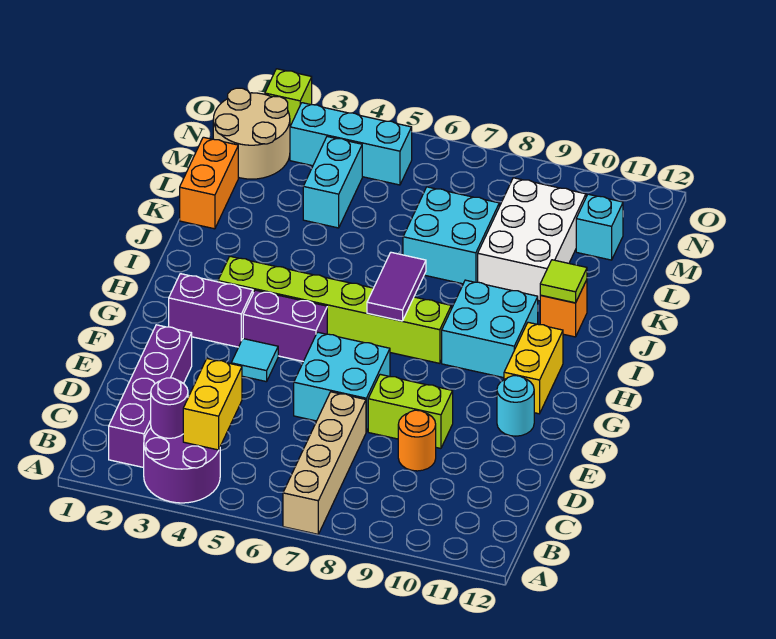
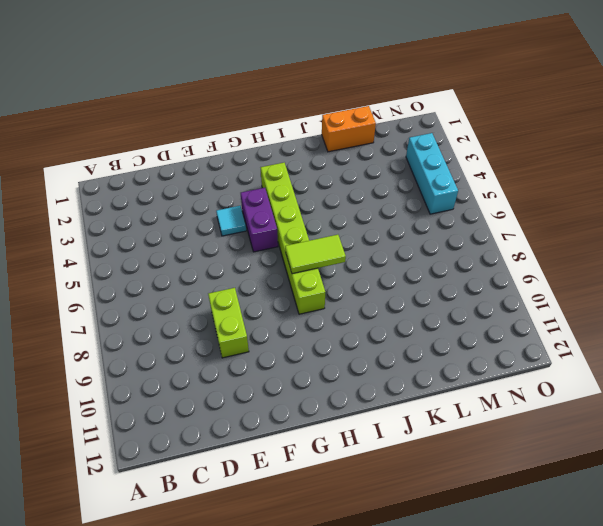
lime 1x2 tile [285,235,346,274] -> purple 1x2 tile [367,252,426,321]
none -> purple 2x2 round brick [144,428,220,503]
none -> tan 1x4 brick [283,392,366,534]
none -> purple 1x4 brick [109,325,192,468]

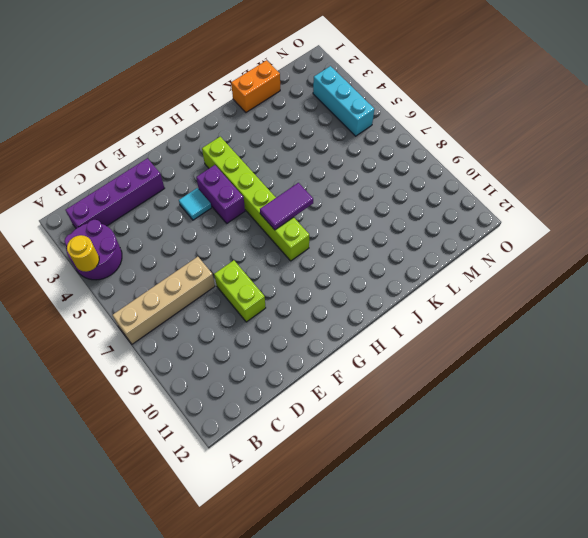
yellow 1x1 round brick [67,235,99,272] -> none
none -> orange 1x1 round brick [398,410,436,471]
none -> cyan 2x2 brick [294,332,390,432]
none -> cyan 1x1 round brick [497,376,534,436]

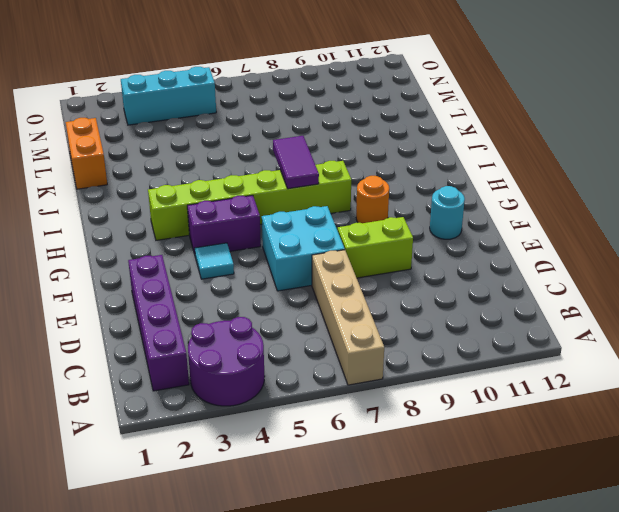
orange 1x1 round brick [356,176,389,223] -> orange 1x1 round brick moved to [398,410,436,471]
none -> purple 1x2 brick [169,274,253,347]
none -> yellow 1x2 brick [504,322,563,414]
none -> cyan 2x2 brick [442,280,538,378]

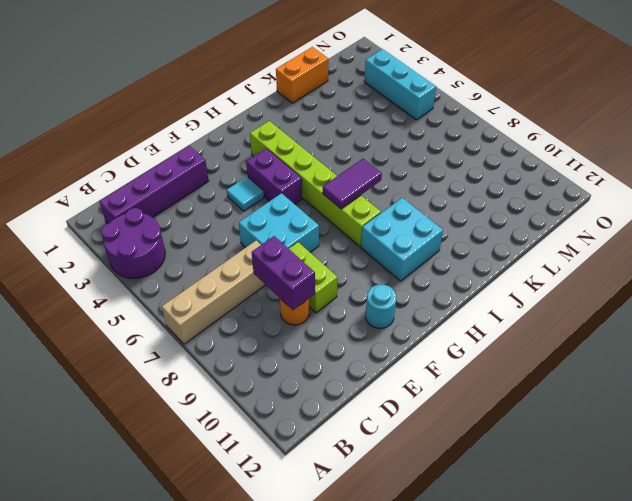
purple 1x2 brick [252,236,315,310] -> purple 1x2 brick moved to [169,274,253,347]
none -> yellow 1x2 brick [504,322,563,414]
none -> orange 1x1 brick [540,280,587,337]
none -> cyan 2x2 brick [403,187,499,284]

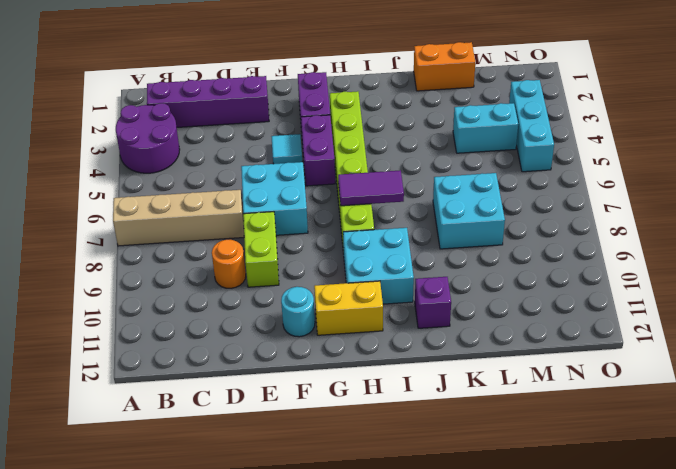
purple 1x1 brick [415,277,451,328] -> orange 1x1 brick [540,280,587,337]
none -> white 2x3 brick [478,178,586,301]
none -> tan 2x2 round brick [213,88,290,179]
none -> cyan 1x1 brick [576,194,623,260]

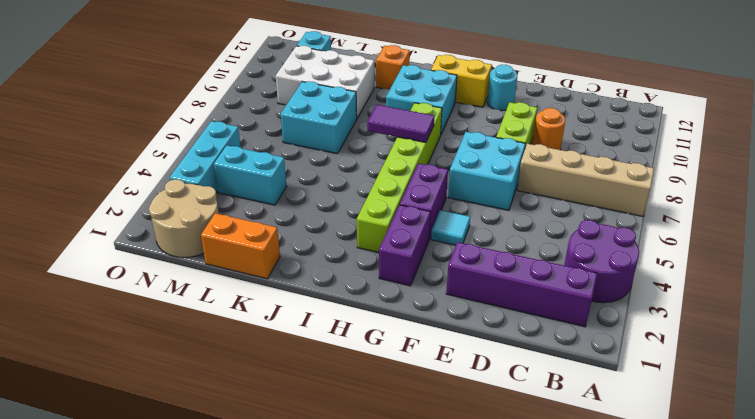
none -> lime 1x1 brick [265,69,312,126]
none -> purple 1x1 round brick [151,378,188,438]
none -> yellow 1x2 brick [183,359,242,450]

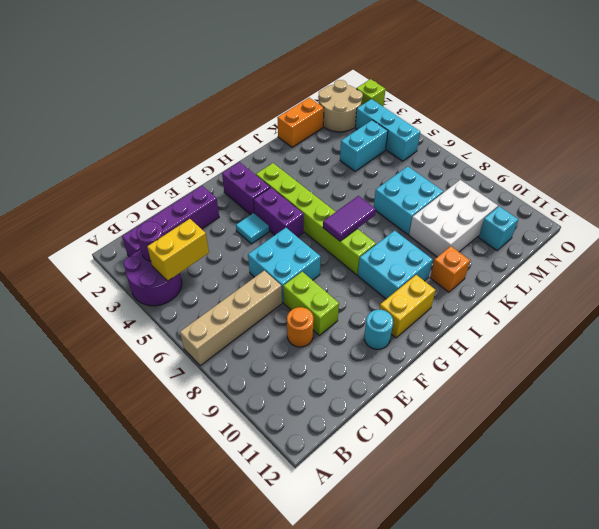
none -> lime 1x1 tile [540,260,587,303]

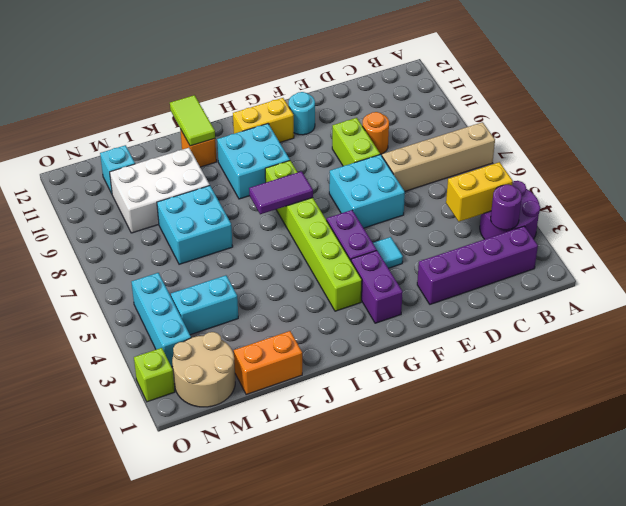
lime 1x2 tile [170,95,215,146] -> lime 1x1 tile [540,260,587,303]

